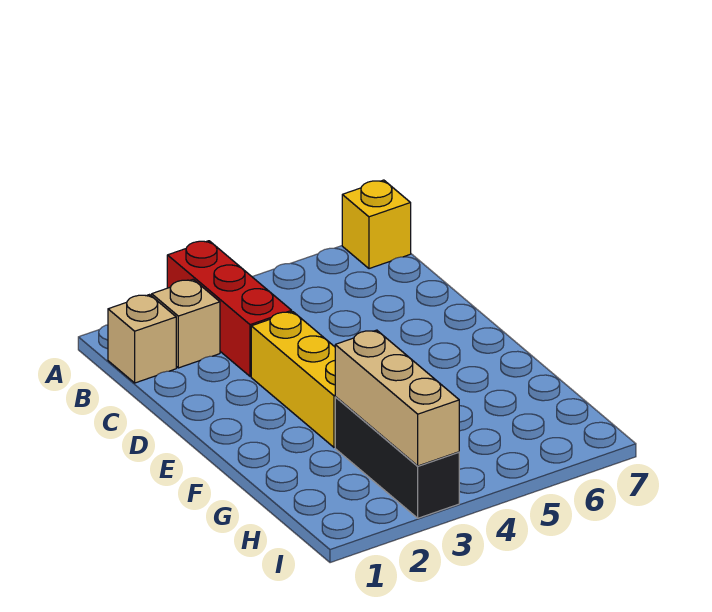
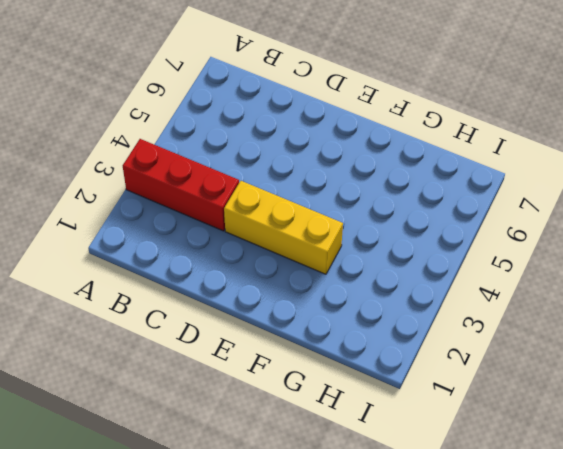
none -> yellow 1x1 brick [342,180,411,269]
none -> tan 1x1 brick [108,295,176,383]

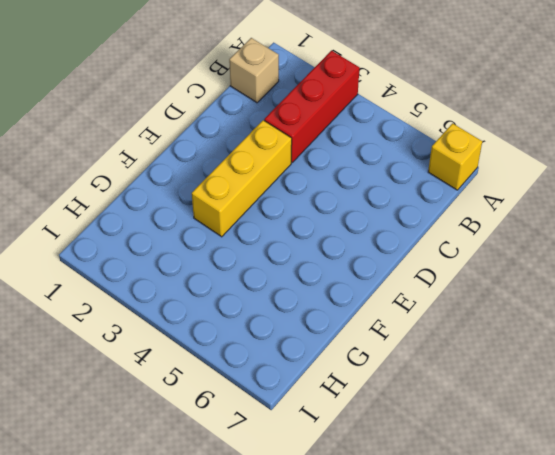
none -> tan 1x1 brick [152,279,220,368]
none -> black 1x3 brick [335,397,459,518]

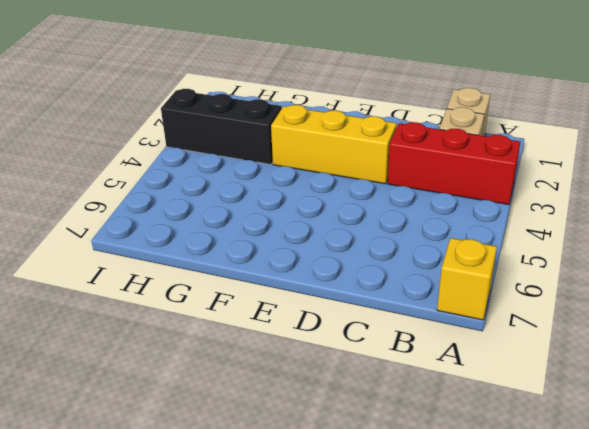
none -> tan 1x3 brick [335,330,459,466]

